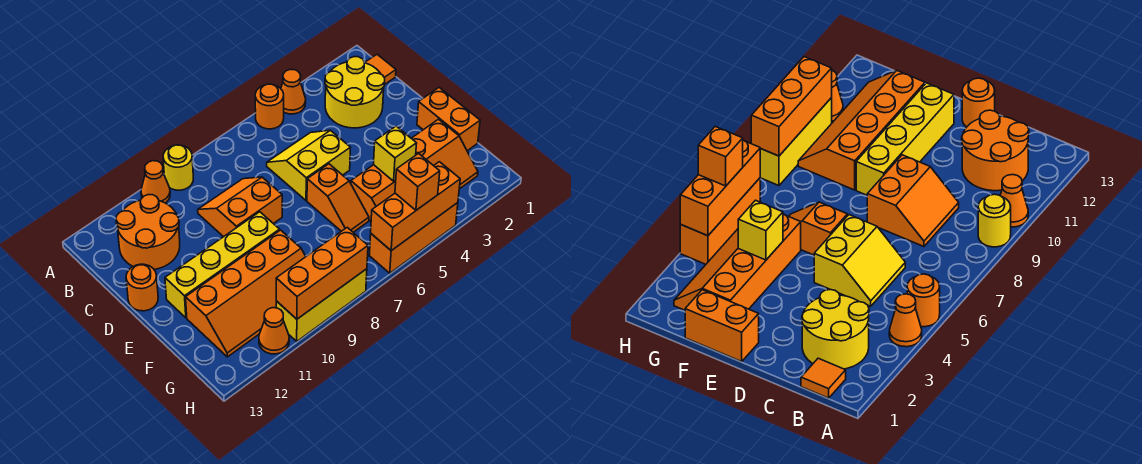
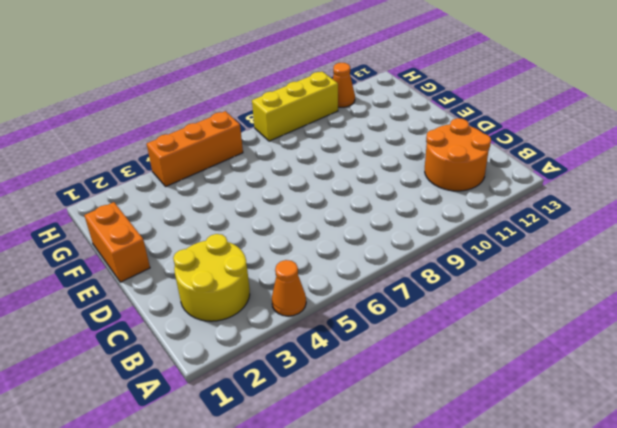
none -> orange 1x1 round brick [255,84,284,129]
none -> yellow 1x1 round brick [163,145,193,190]
none -> orange 1x1 cone [141,161,170,203]

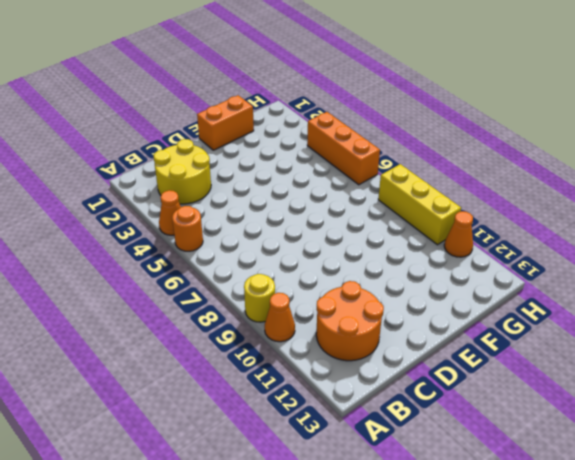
none -> orange 1x1 tile [365,55,396,84]
none -> yellow 2x2 slope [267,130,351,200]
none -> orange 2x2 slope [198,177,282,237]

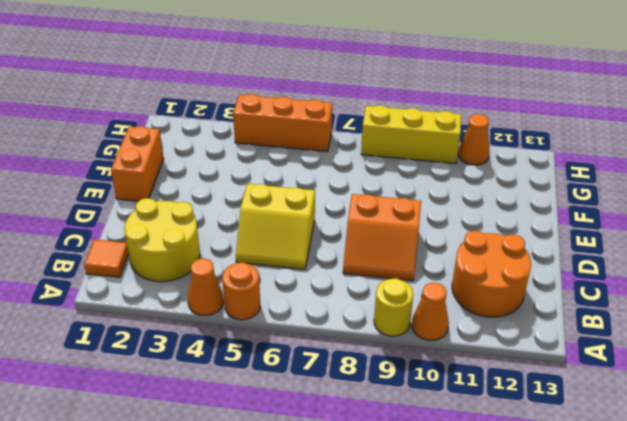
none -> orange 1x1 round brick [126,264,158,311]
none -> orange 1x2 slope [307,164,369,232]
none -> yellow 1x4 brick [165,212,280,318]

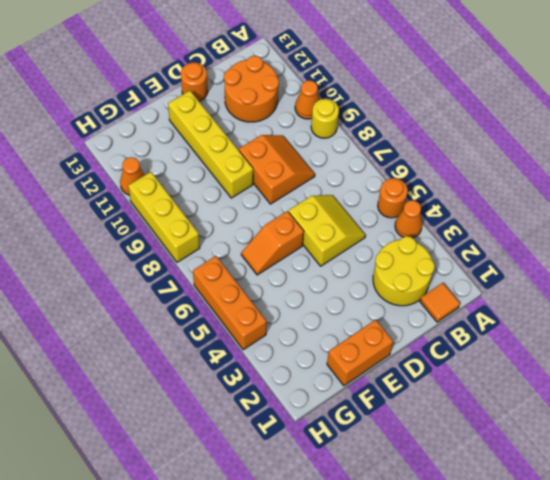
none -> orange 2x4 slope [351,119,478,221]
none -> orange 2x4 slope [186,230,306,357]
none -> yellow 1x1 brick [373,126,417,181]

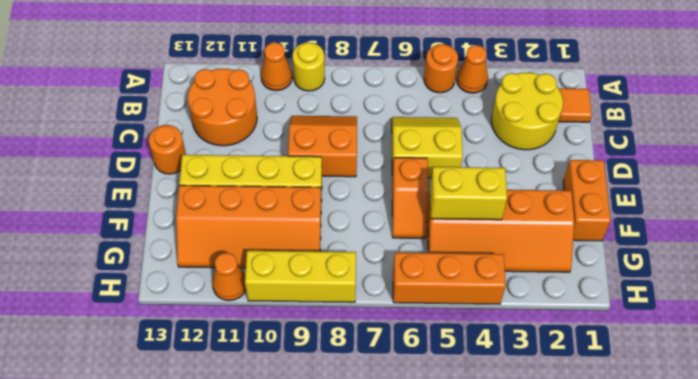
yellow 1x2 brick [430,167,507,220] -> yellow 1x1 brick [373,126,417,181]
none -> orange 1x3 brick [371,162,460,251]
none -> orange 1x3 brick [276,228,368,319]
none -> orange 1x1 brick [395,154,440,210]

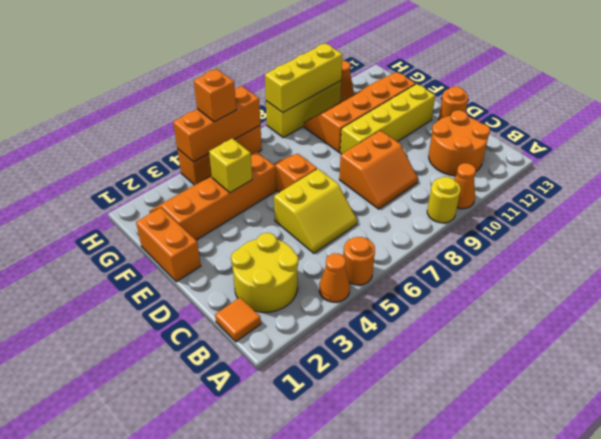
yellow 1x3 brick [265,43,343,113] -> orange 1x3 brick [276,228,368,319]

